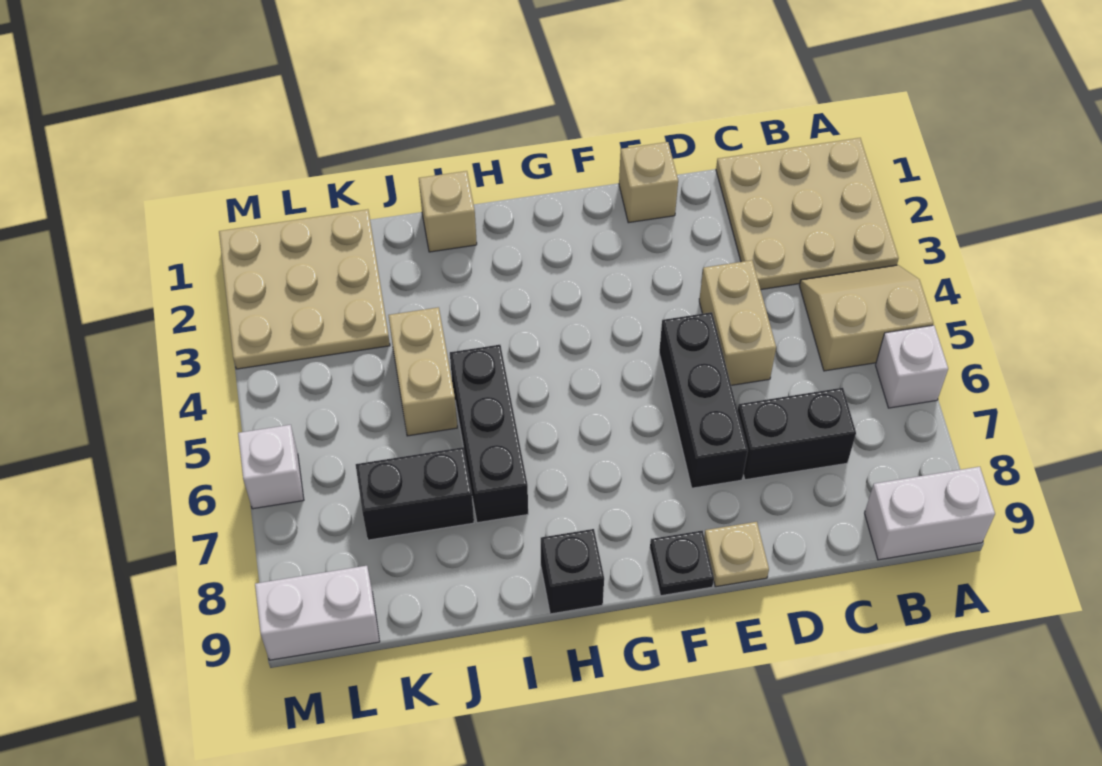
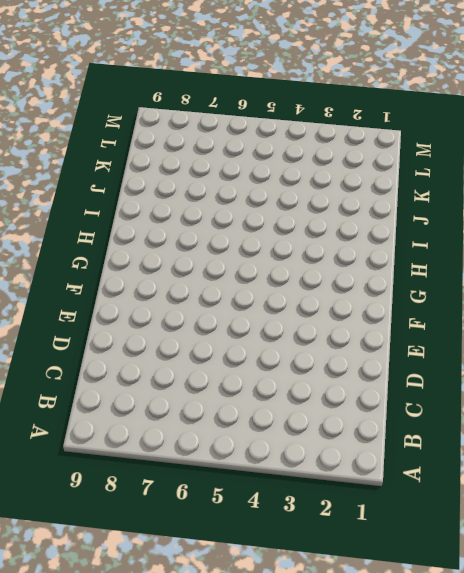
none -> tan 3x3 plate [716,138,899,290]
none -> tan 2x2 slope [799,265,933,371]
none -> white 1x1 brick [876,325,948,408]

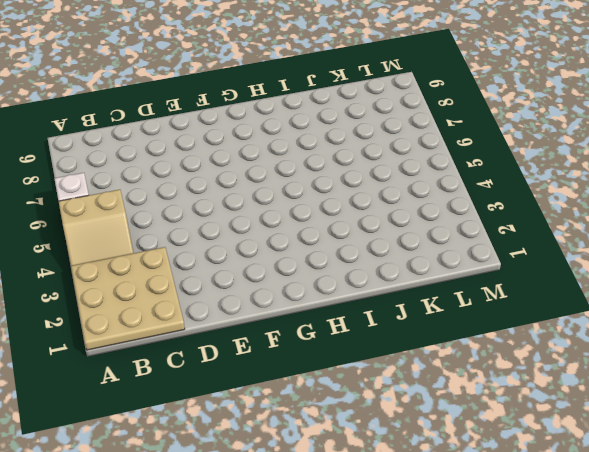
none -> white 1x2 brick [865,467,995,560]
none -> black 1x2 brick [738,388,856,480]
none -> tan 1x2 brick [699,260,776,385]

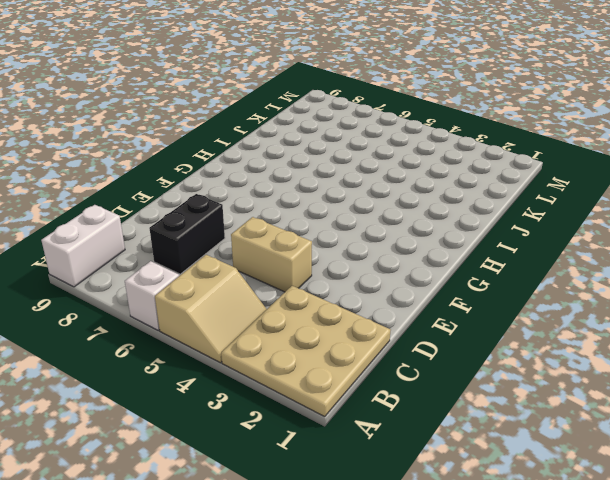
none -> tan 1x1 brick [619,142,678,223]
none -> black 1x3 brick [659,312,748,488]
none -> tan 1x1 plate [704,522,769,587]

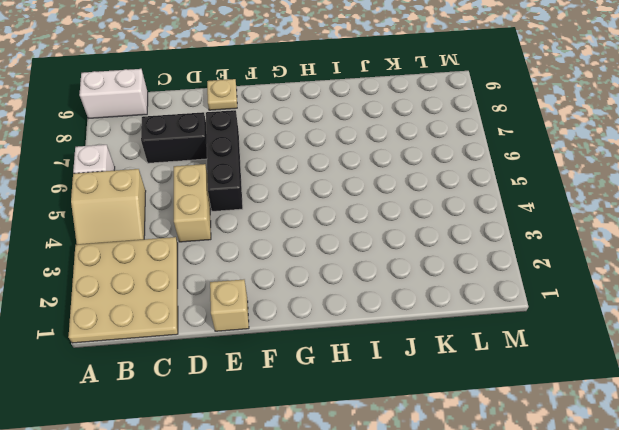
none -> black 1x1 plate [650,531,714,596]
none -> black 1x1 brick [541,529,604,614]
none -> tan 1x1 brick [419,171,477,252]

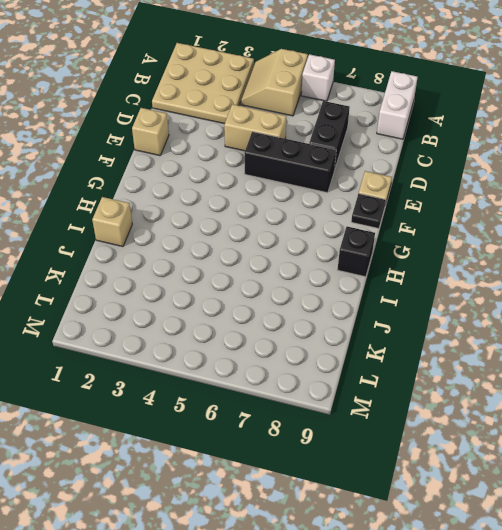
none -> black 1x3 brick [450,345,528,523]
none -> tan 1x2 brick [388,307,457,436]
none -> black 1x2 brick [356,447,474,540]

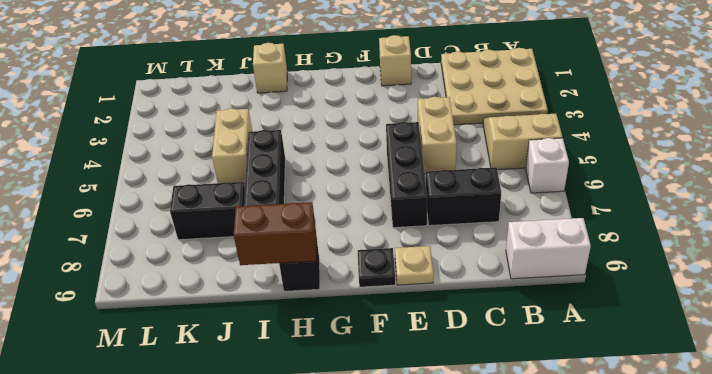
brown 1x2 brick [234,202,316,265] -> none
none -> tan 3x3 plate [219,209,390,369]
none -> white 1x2 brick [255,566,380,660]
none -> white 1x1 brick [238,425,304,509]

